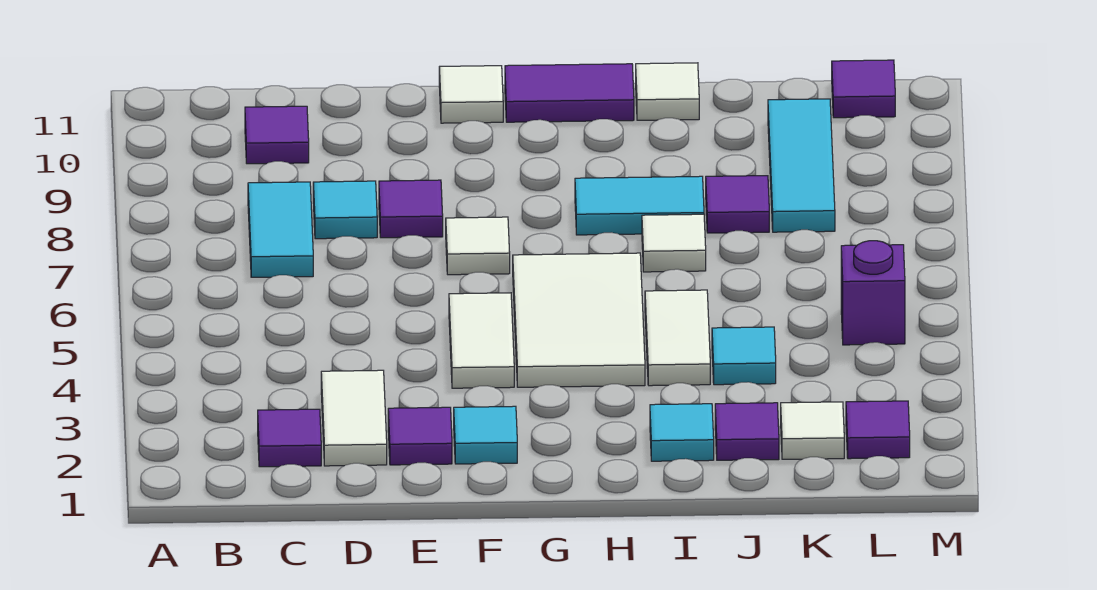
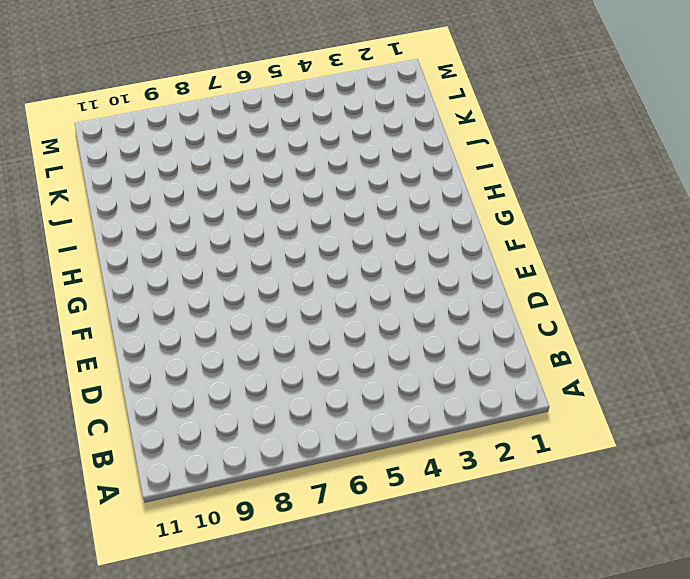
none -> purple 1x1 tile [258,409,321,467]
none -> cyan 1x2 tile [248,182,313,277]
none -> purple 1x1 tile [245,106,309,164]

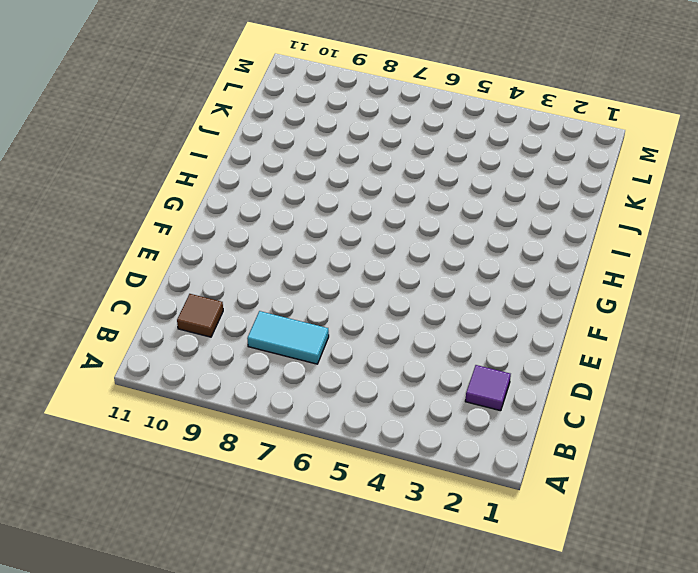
brown 1x1 tile [177,294,223,337] -> purple 1x1 tile [245,106,309,164]
none -> white 1x2 tile [321,370,387,466]
none -> cyan 1x1 tile [313,181,377,239]
none -> purple 1x1 tile [388,407,452,465]

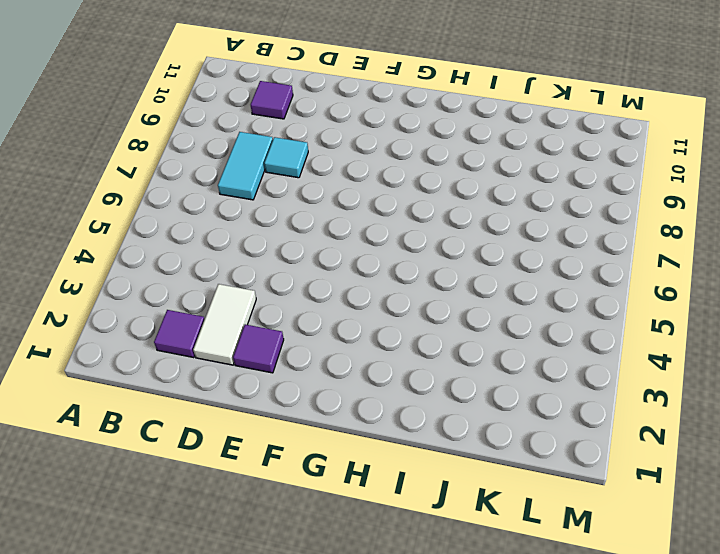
none -> purple 1x1 tile [379,180,443,238]
none -> cyan 1x1 tile [454,406,517,464]
none -> white 1x2 tile [449,293,514,388]

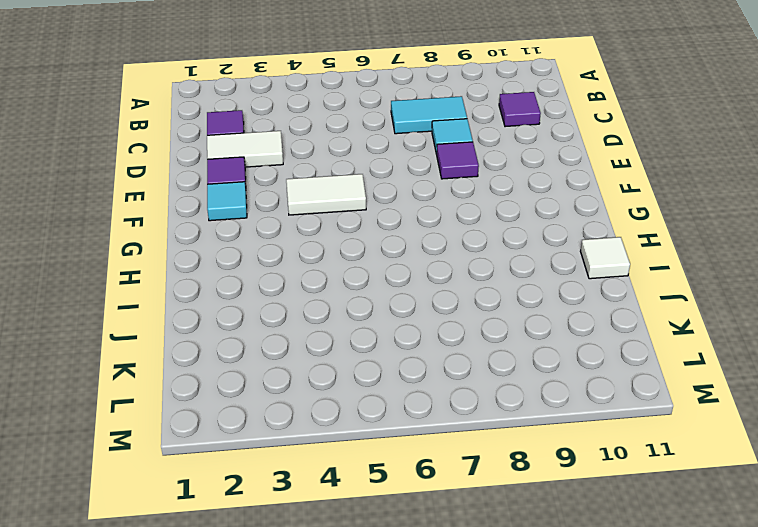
none -> white 1x1 tile [446,217,510,275]
none -> white 1x1 tile [439,66,503,123]
none -> white 2x3 tile [513,253,645,387]

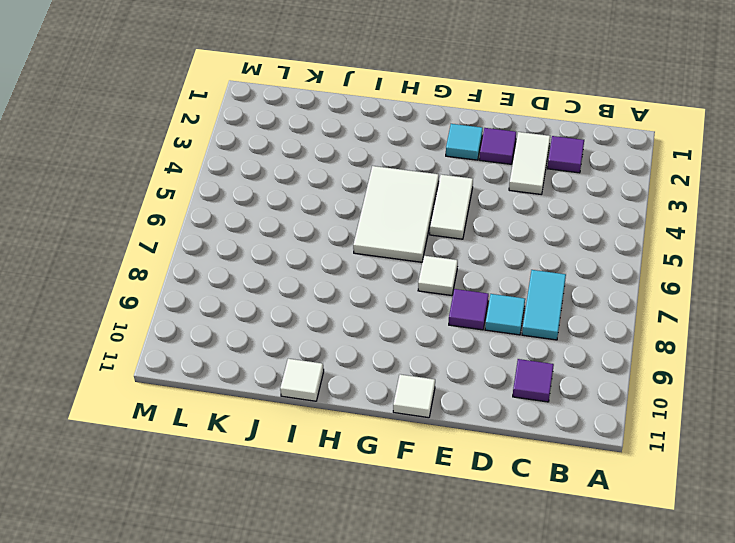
none -> purple 1x2 tile [505,64,634,122]
none -> cyan 1x2 tile [575,176,704,235]
none -> cyan 1x1 tile [650,404,714,461]

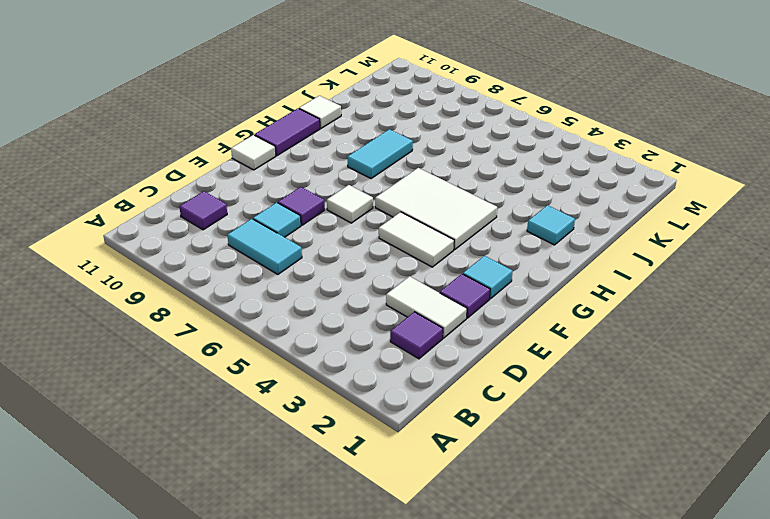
none -> white 1x2 tile [645,290,710,386]
none -> white 1x1 tile [642,214,706,272]
none -> purple 1x1 tile [715,403,779,460]

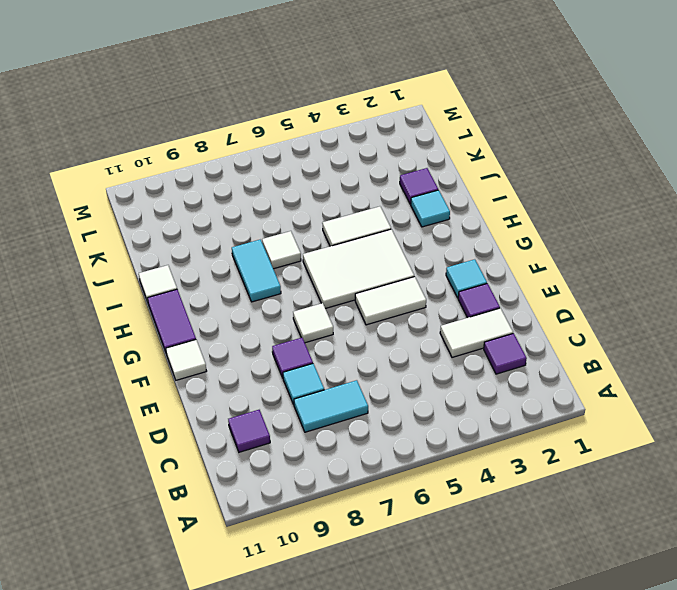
none -> cyan 1x1 tile [712,327,776,385]
none -> purple 1x1 tile [706,176,769,233]
none -> white 1x1 tile [781,402,844,459]

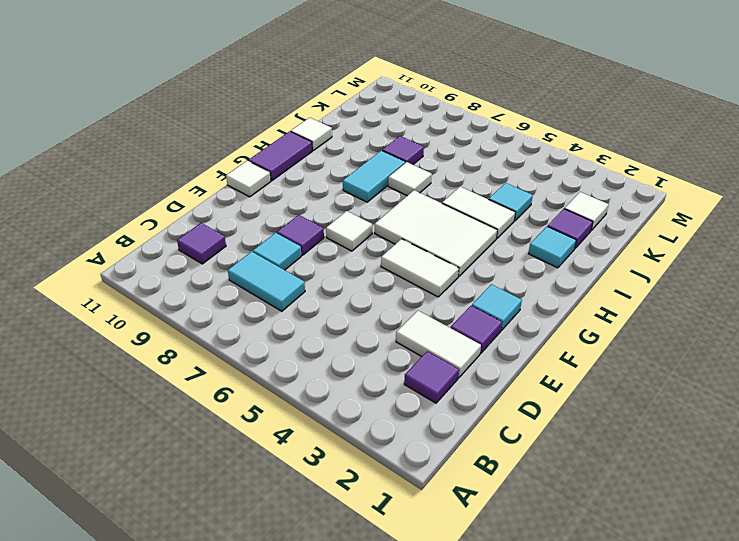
none -> cyan 1x3 tile [768,99,835,232]
none -> purple 1x1 tile [846,401,910,459]
none -> purple 1x1 brick [841,241,905,345]

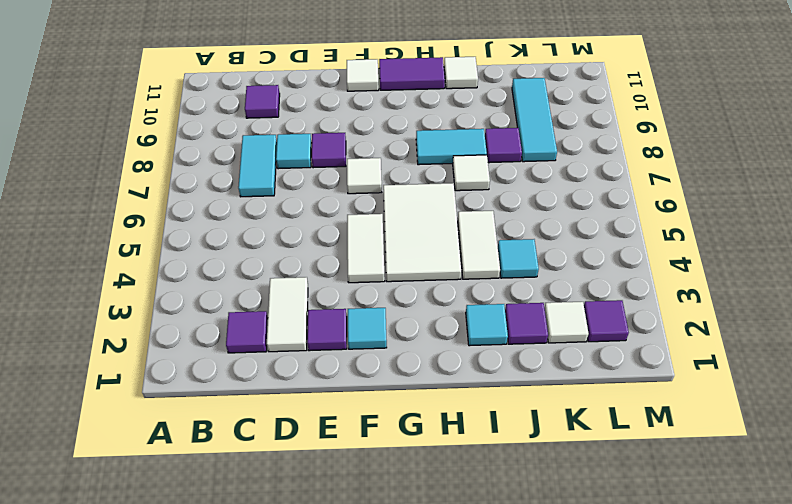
none -> purple 1x1 brick [841,241,905,345]
none -> purple 1x1 tile [832,60,895,118]

